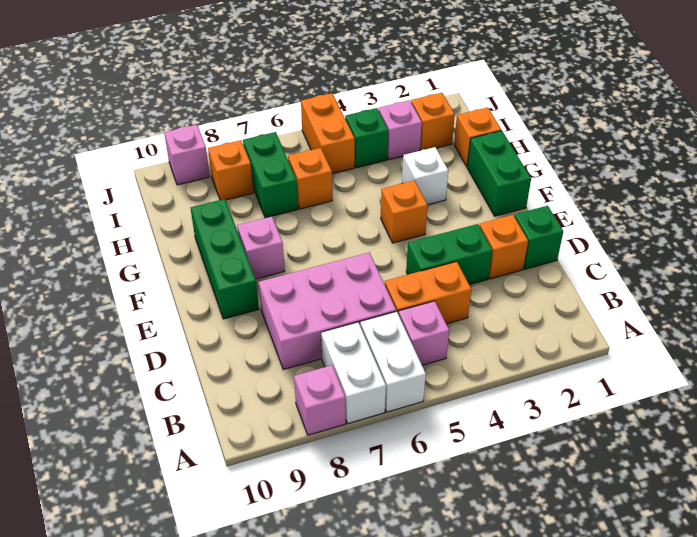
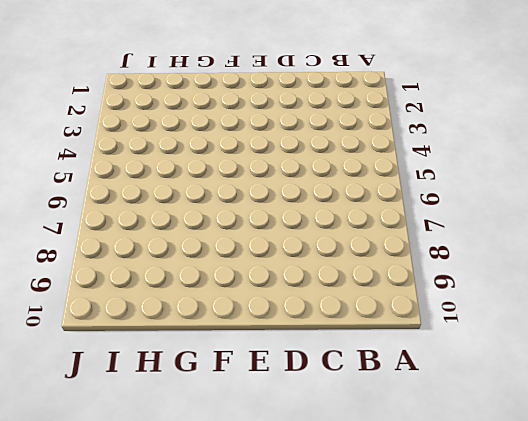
none -> white 1x2 brick [360,311,426,412]
none -> white 1x2 brick [321,322,386,423]
none -> pink 1x1 brick [294,365,346,435]

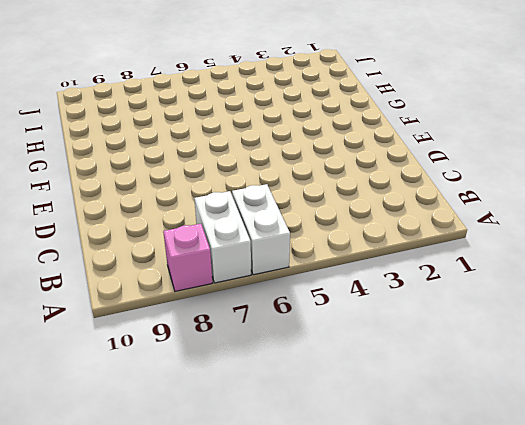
none -> pink 1x1 brick [399,301,449,365]
none -> orange 1x2 brick [385,262,471,324]
none -> pink 2x3 brick [259,253,396,369]

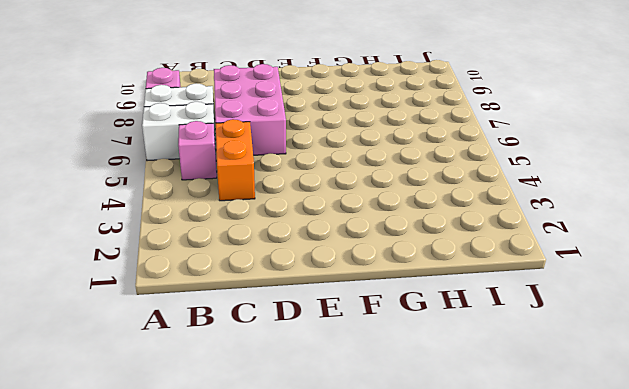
none -> green 1x1 brick [514,206,563,269]
none -> orange 1x1 brick [479,215,528,279]
none -> green 1x2 brick [406,224,492,285]

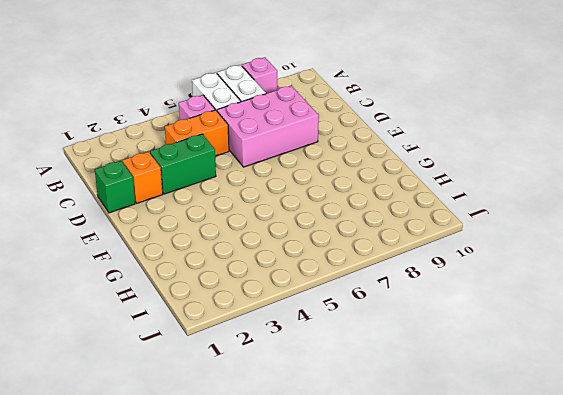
none -> green 1x3 brick [191,199,259,319]
none -> green 1x2 brick [467,131,531,216]
none -> orange 1x1 brick [381,180,428,243]

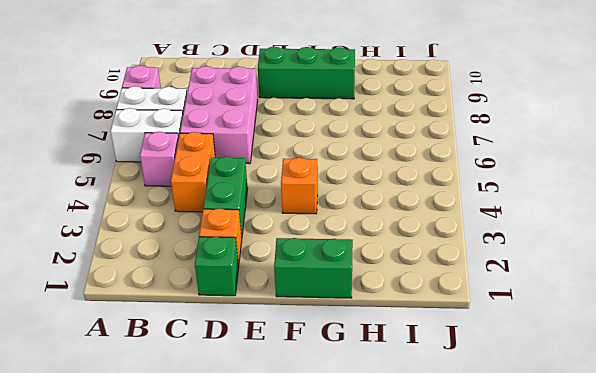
none -> pink 1x1 brick [237,216,285,279]
none -> white 1x1 brick [402,147,448,205]
none -> orange 1x1 brick [454,107,501,167]

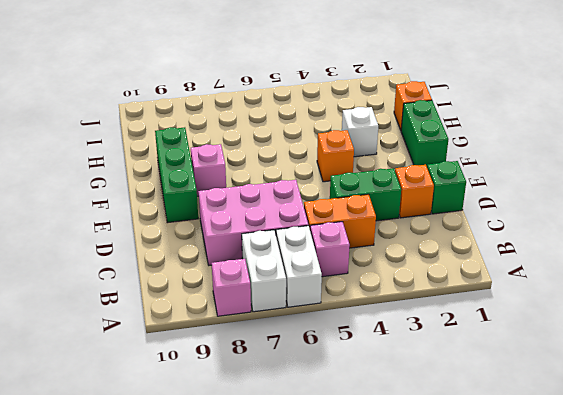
none -> orange 1x1 brick [288,148,332,209]
none -> green 1x2 brick [243,132,298,218]
none -> orange 1x1 brick [411,93,455,150]

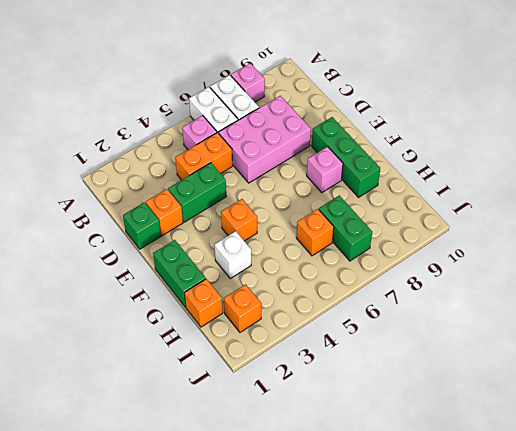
none -> pink 1x1 brick [378,100,422,160]
none -> green 1x1 brick [345,108,388,168]
none -> orange 1x2 brick [301,93,355,174]

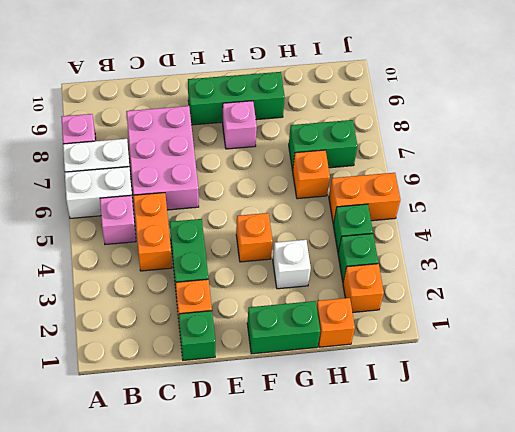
green 1x1 brick [338,234,378,281] -> pink 1x1 brick [378,100,422,160]
none -> orange 1x1 brick [208,140,253,200]
none -> pink 1x1 brick [164,125,210,185]

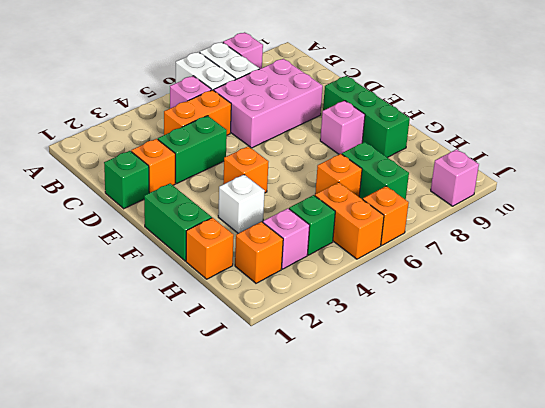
orange 1x1 brick [363,186,409,245] -> orange 1x1 brick moved to [208,140,253,200]

